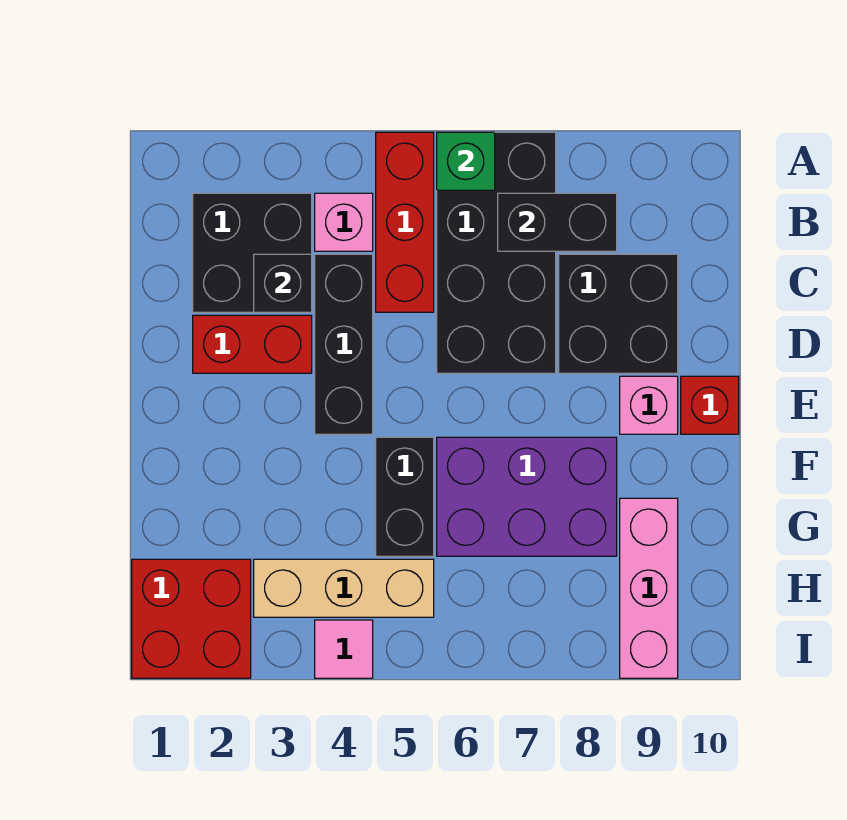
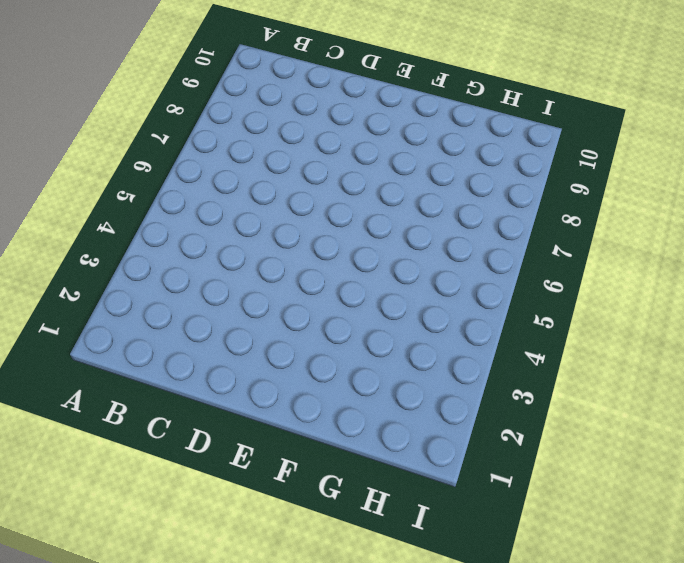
none -> red 1x3 brick [376,132,434,312]
none -> black 2x4 brick [437,132,556,373]
none -> black 2x2 brick [193,193,312,312]

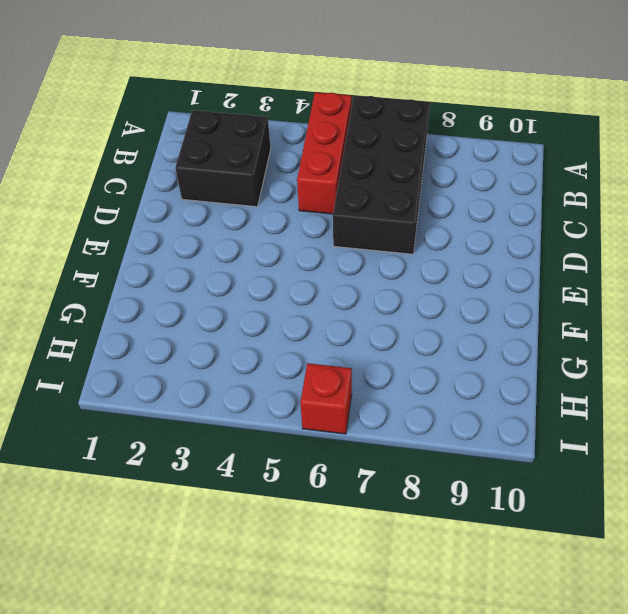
red 1x1 brick [300,363,352,434] -> red 1x1 brick moved to [681,376,739,434]
none -> pink 1x1 brick [315,193,373,251]
none -> black 1x3 brick [315,254,373,434]
none -> black 2x2 brick [559,254,678,373]

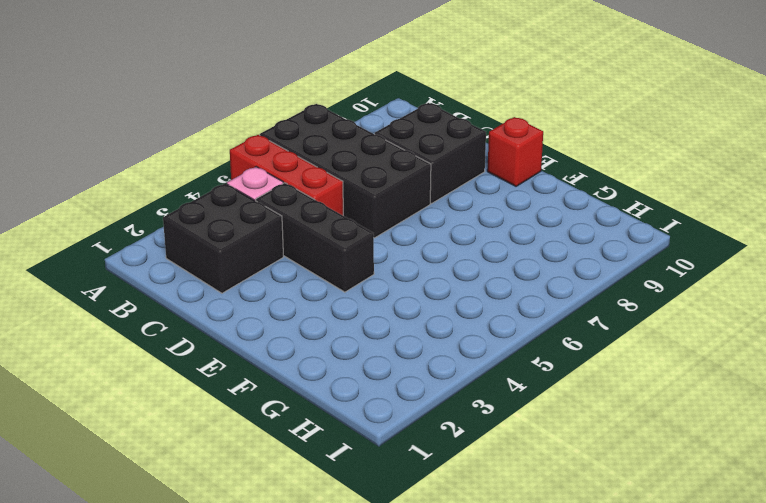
none -> red 1x2 brick [193,315,312,373]
none -> pink 1x1 brick [620,376,678,434]
none -> black 1x2 brick [376,437,434,556]

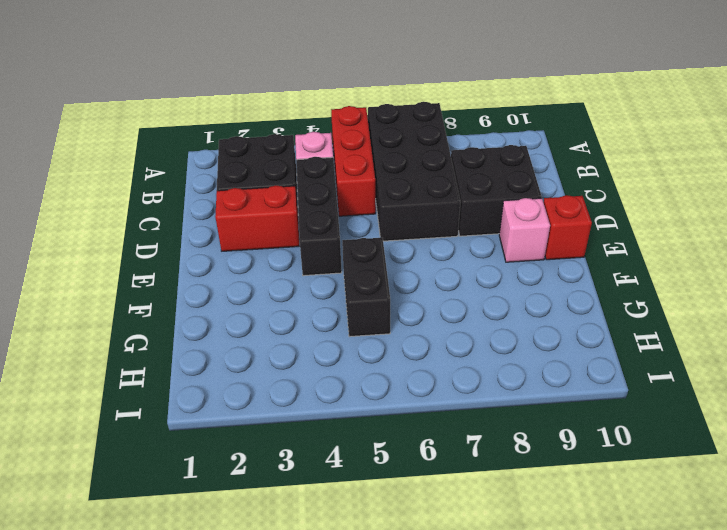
none -> purple 2x3 brick [437,437,617,556]
none -> pink 1x3 brick [620,498,678,678]
none -> red 2x2 brick [132,559,251,678]

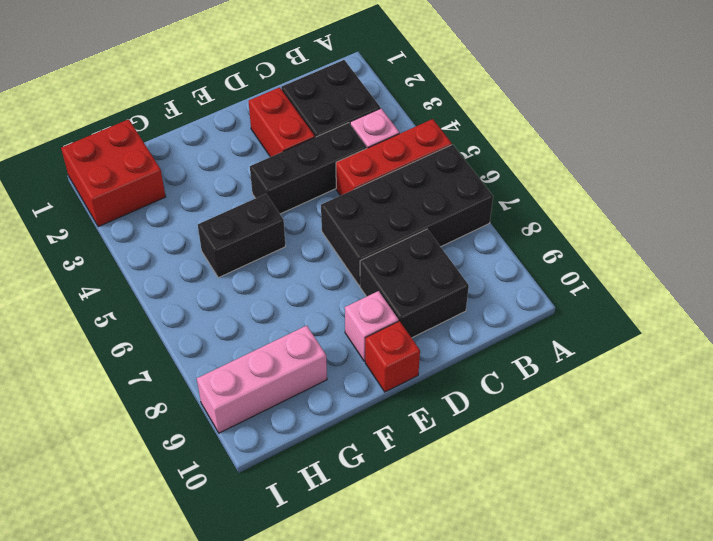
none -> purple 2x3 brick [437,437,617,556]
none -> tan 1x3 brick [254,559,434,617]
none -> pink 1x1 tile [315,620,373,678]

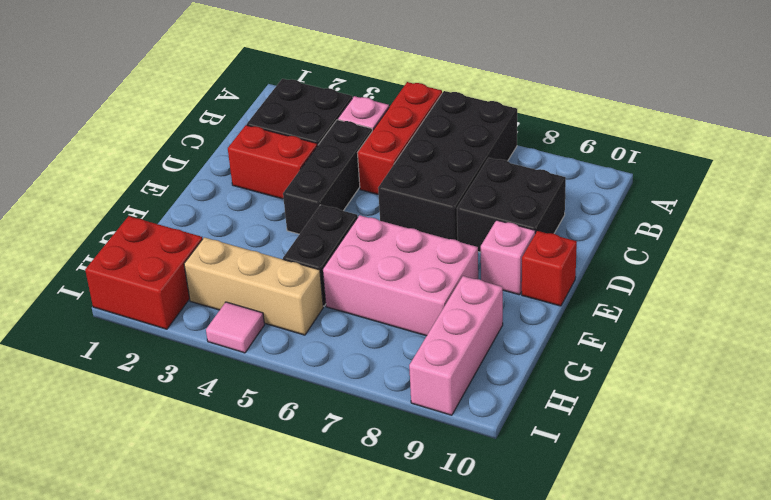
pink 2x3 brick [323,215,478,336] -> purple 2x3 brick [437,437,617,556]
none -> green 1x1 brick [437,132,495,190]
none -> black 1x2 brick [498,193,617,251]
none -> black 1x1 brick [254,254,312,312]

